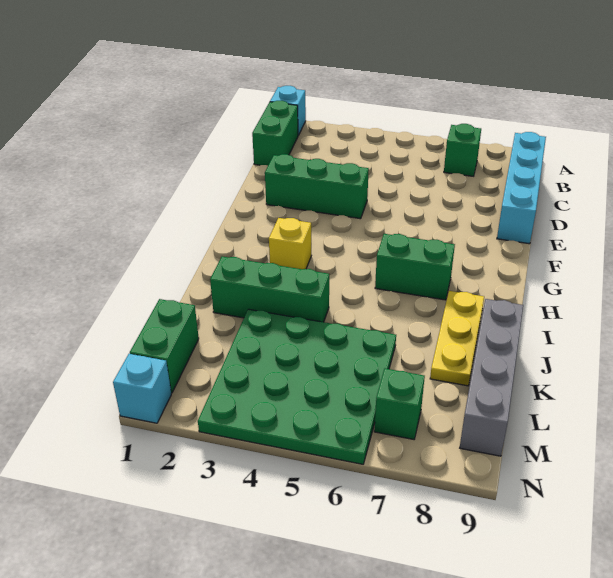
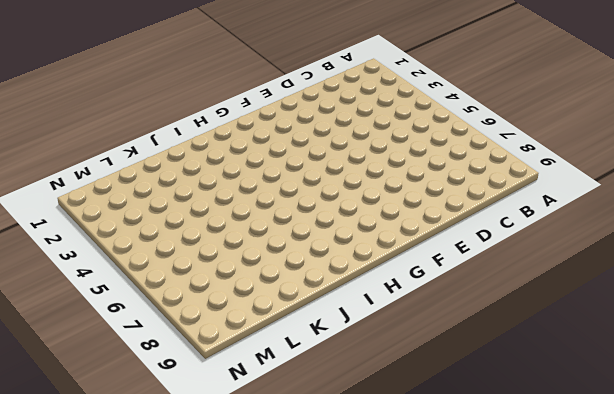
none -> cyan 1x1 brick [270,86,306,135]
none -> green 1x2 brick [252,101,298,165]
none -> green 1x1 brick [444,124,481,176]

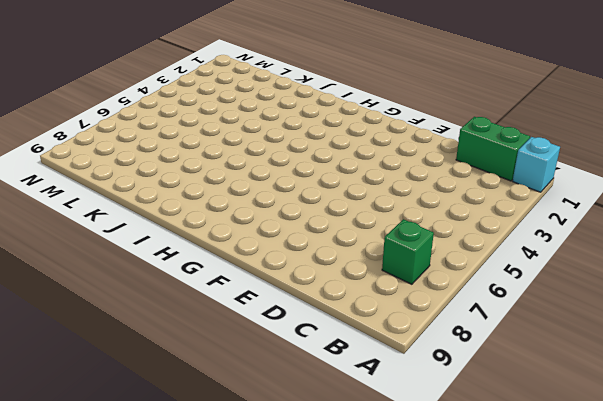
none -> cyan 1x4 brick [497,132,546,244]
none -> green 1x3 brick [265,154,369,219]
none -> yellow 1x1 brick [269,218,311,269]

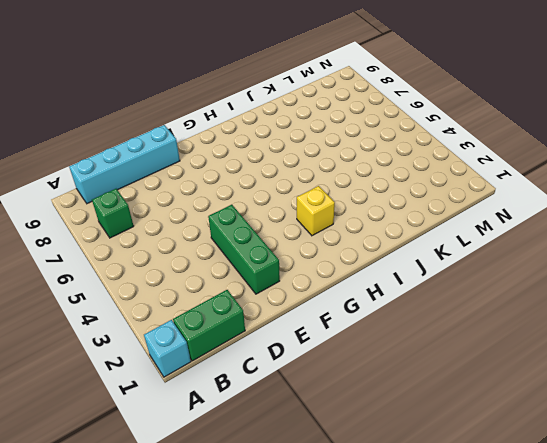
none -> green 1x2 brick [375,234,455,300]
none -> yellow 1x3 plate [430,291,484,386]
none -> green 1x3 brick [210,257,329,322]

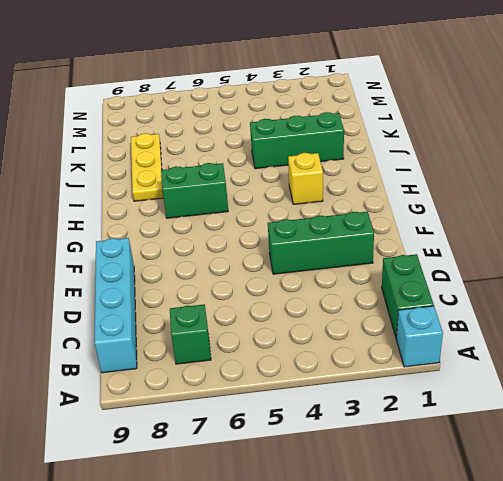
none -> grey 1x4 brick [460,299,523,456]
none -> green 4x4 plate [198,309,396,464]
none -> green 1x2 brick [130,299,199,393]

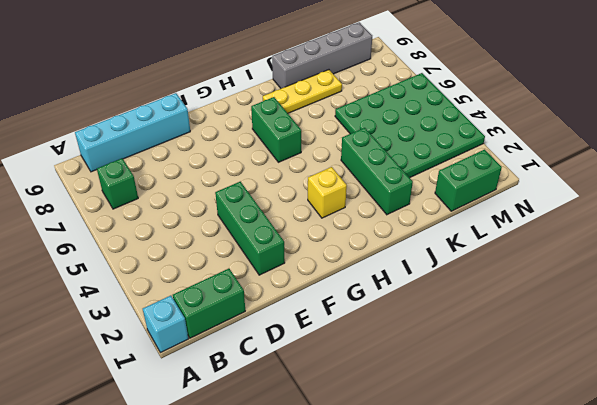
none -> green 1x1 brick [374,369,425,439]
none -> cyan 1x1 brick [113,354,171,423]

